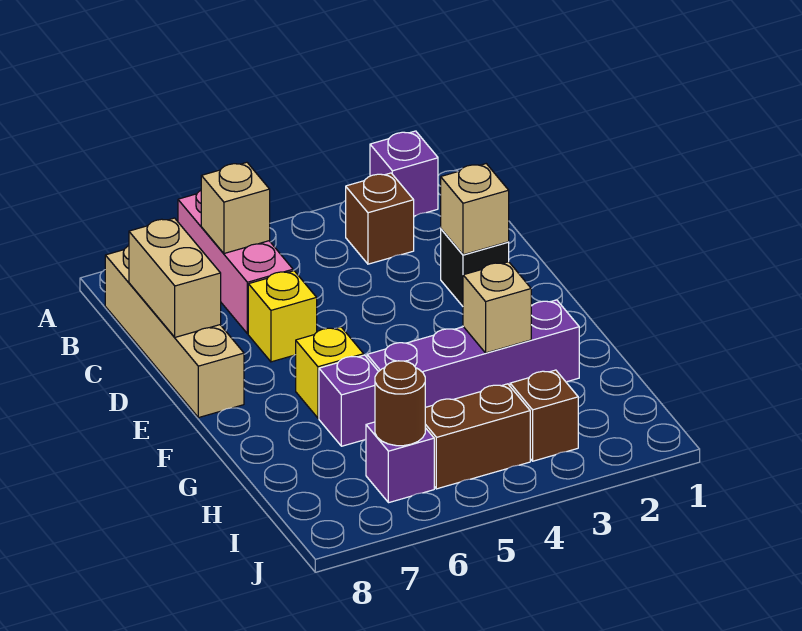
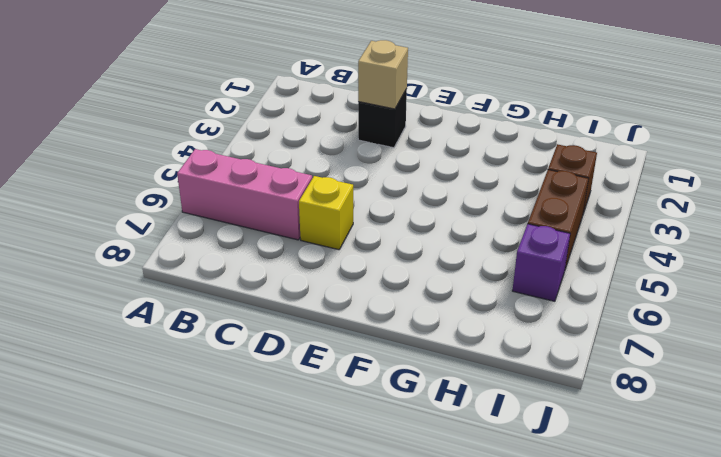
none -> purple 1x1 brick [370,131,438,216]
none -> brown 1x1 brick [346,173,414,264]
none -> tan 1x4 brick [105,246,244,418]

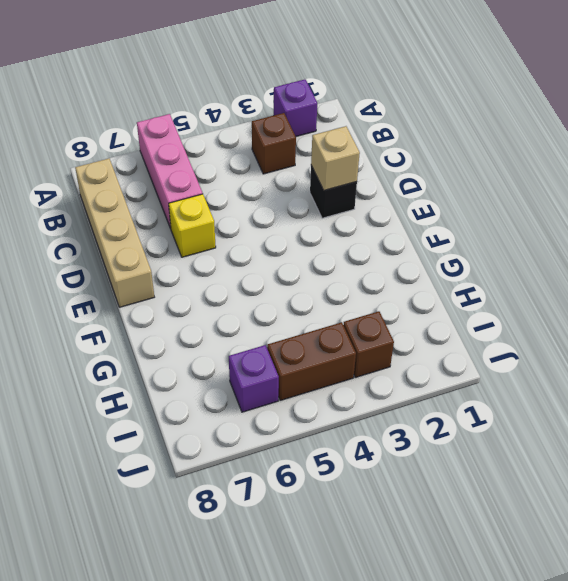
none -> yellow 1x1 brick [296,327,364,418]
none -> purple 1x4 brick [367,300,579,407]
none -> purple 1x1 brick [319,355,378,446]

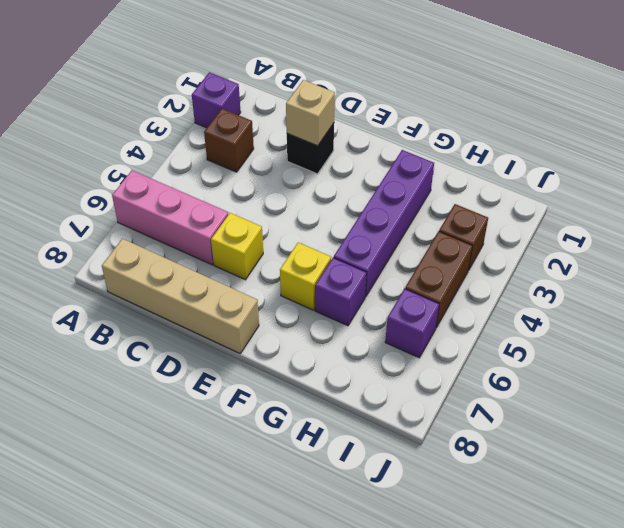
none -> tan 1x1 brick [201,162,270,254]
none -> tan 1x2 brick [129,218,221,337]
none -> tan 1x1 brick [463,262,531,353]

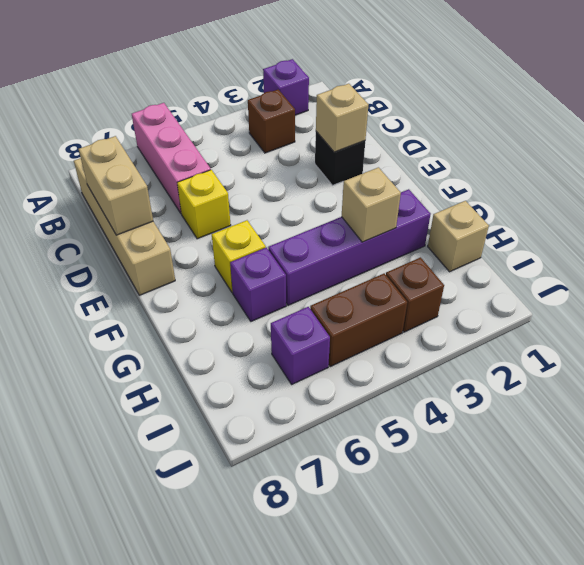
tan 1x1 brick [428,201,489,272] -> tan 1x1 brick moved to [201,162,270,254]
none -> brown 1x1 round brick [375,361,425,446]

